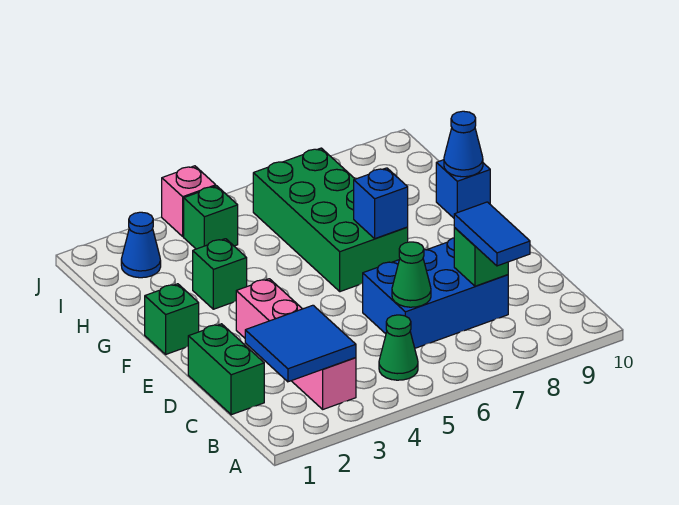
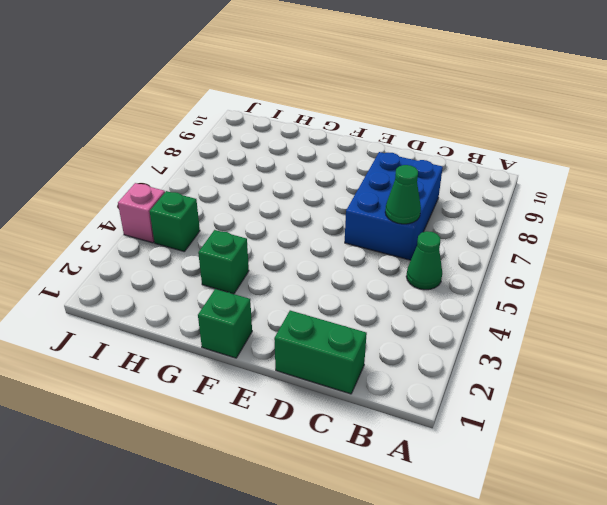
none -> pink 1x4 brick [236,279,356,409]
none -> green 2x4 brick [253,148,408,292]
none -> blue 1x1 brick [436,160,490,218]

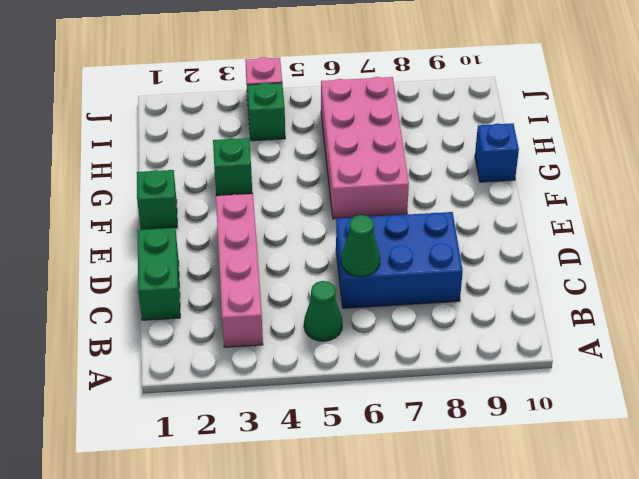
pink 2x4 brick [321,77,409,219] -> green 2x4 brick [253,148,408,292]
none -> blue 1x1 cone [121,212,161,278]
none -> blue 2x2 tile [245,305,356,382]
none -> green 1x1 brick [454,228,508,286]

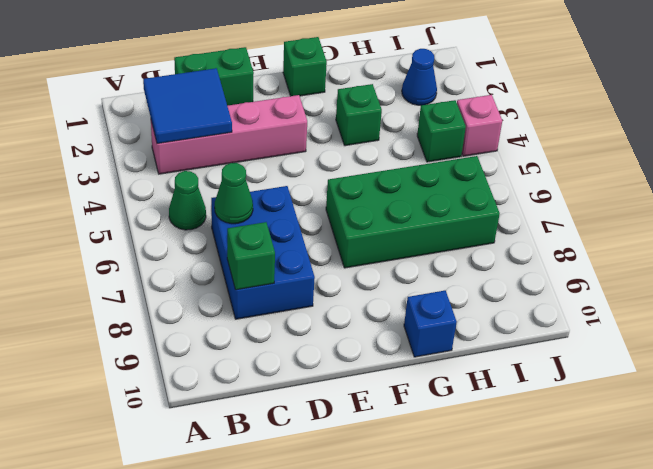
none -> blue 1x1 brick [354,168,408,238]
none -> blue 1x1 cone [444,111,483,177]
none -> blue 1x2 tile [454,202,530,266]

